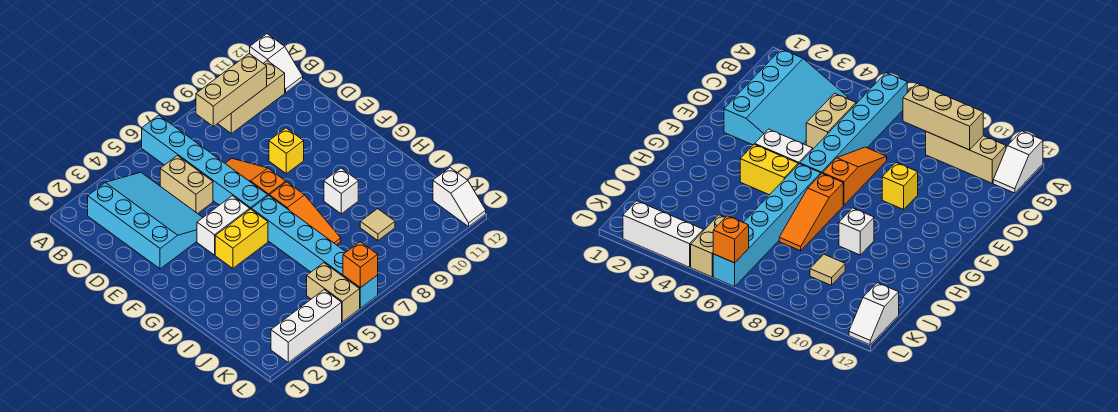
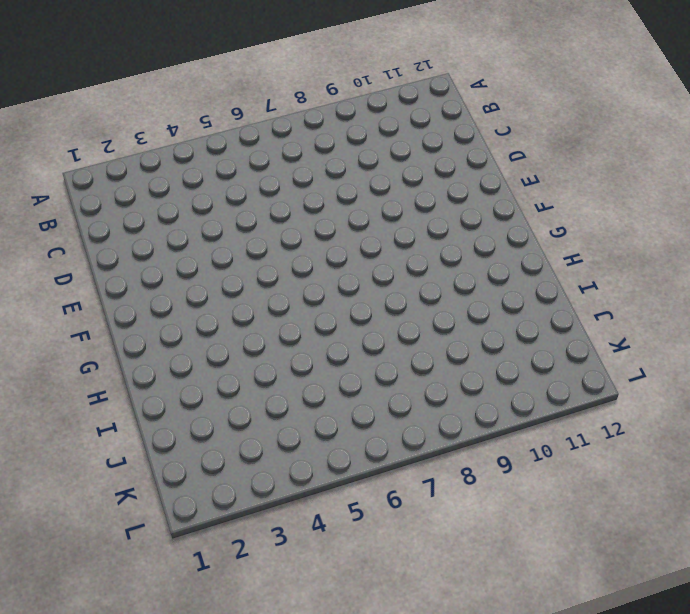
none -> cyan 1x6 brick [142,115,268,209]
none -> white 1x2 slope [250,34,303,93]
none -> cyan 3x4 slope [88,172,203,269]

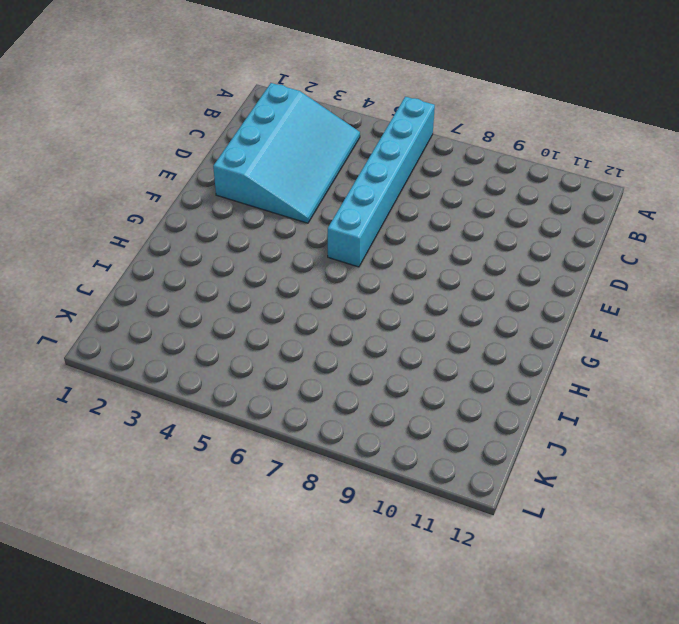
none -> white 1x2 slope [250,34,303,93]
none -> tan 1x3 brick [218,61,285,133]
none -> tan 1x2 brick [160,156,213,214]

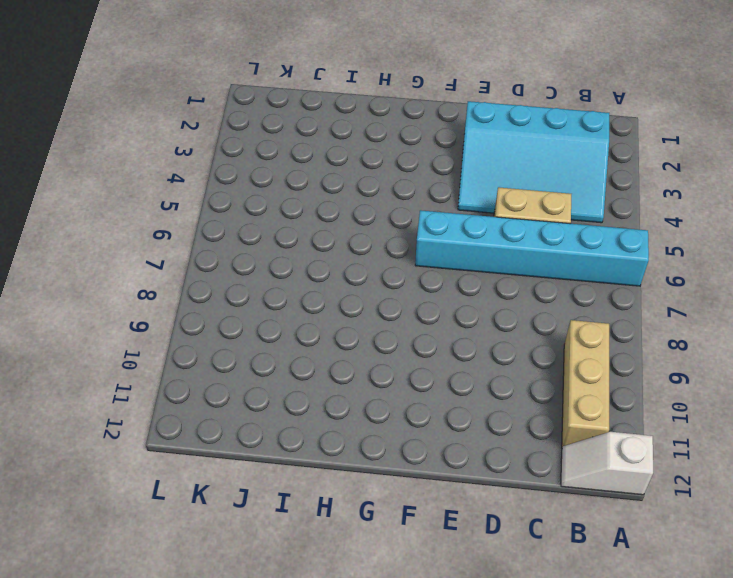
none -> orange 1x3 slope [225,158,286,195]
none -> yellow 1x1 brick [269,128,304,174]
none -> white 1x2 brick [197,196,250,255]

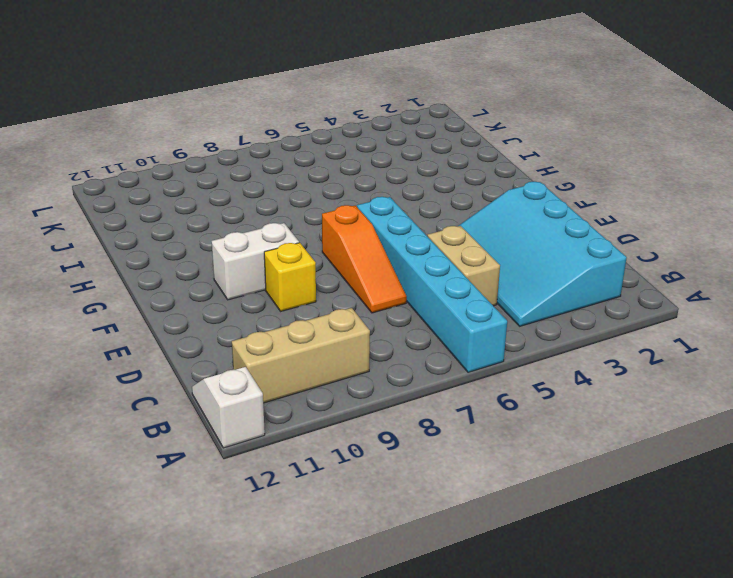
white 1x2 brick [212,223,299,300] -> white 1x2 brick moved to [197,196,250,255]
none -> yellow 1x2 brick [215,209,268,268]
none -> cyan 1x6 brick [251,195,378,308]
none -> orange 1x3 slope [269,182,341,245]

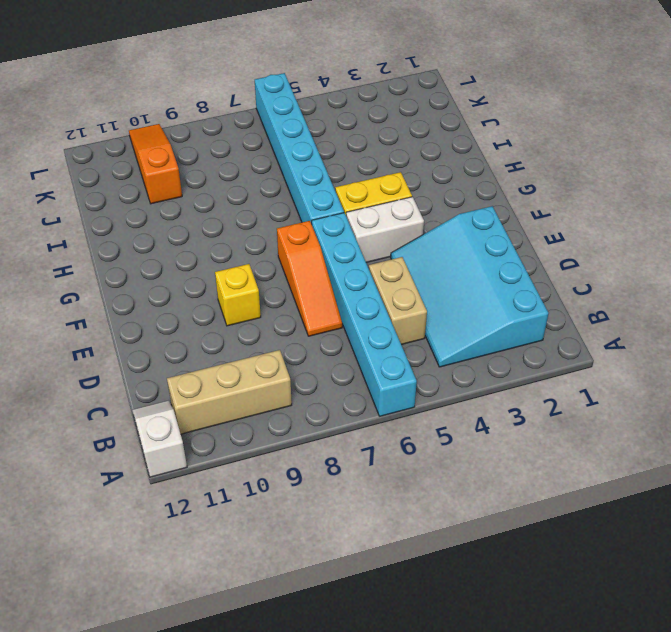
orange 1x3 slope [129,124,182,204] -> orange 1x3 slope moved to [269,182,341,245]
none -> white 1x1 brick [324,168,358,214]
none -> tan 1x1 tile [360,209,395,241]
none -> tan 1x2 brick [307,263,360,322]

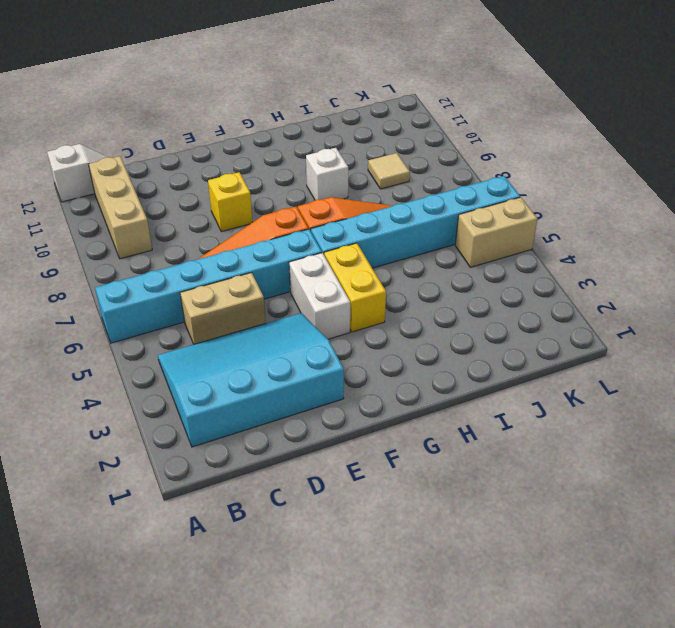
none -> white 1x2 slope [433,168,486,226]
none -> white 1x3 brick [271,290,342,362]
none -> tan 1x3 brick [196,54,267,126]

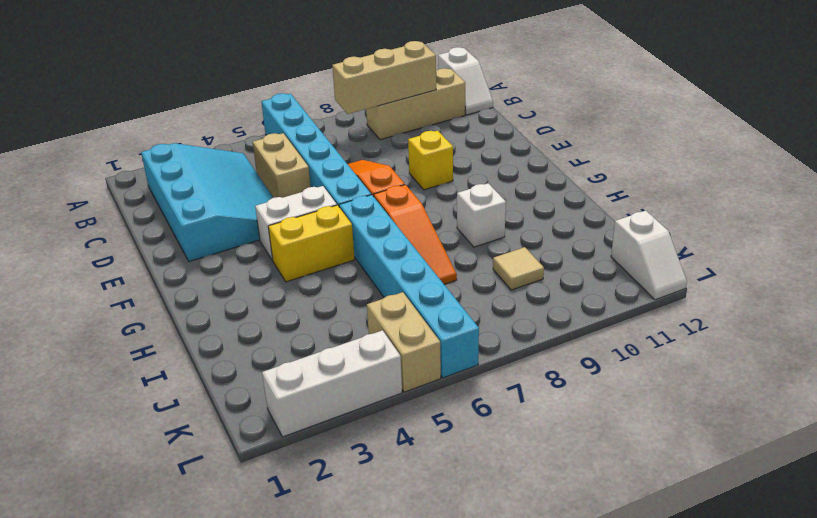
none -> orange 1x1 brick [343,242,378,288]

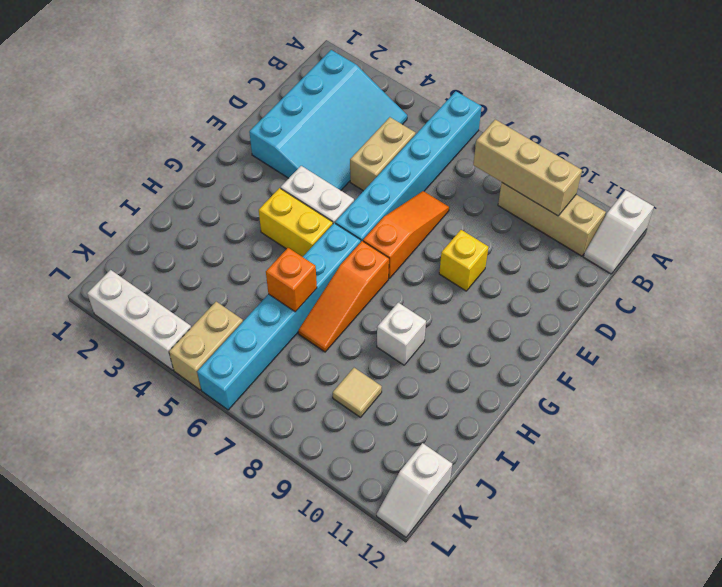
orange 1x1 brick [266,248,317,312] -> orange 1x1 brick moved to [343,242,378,288]

